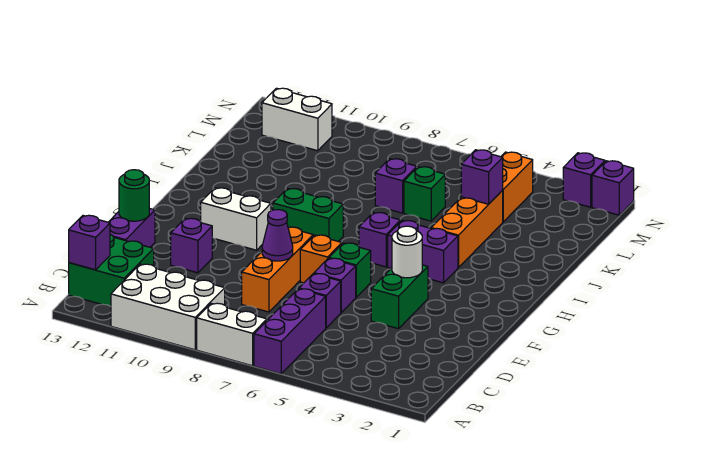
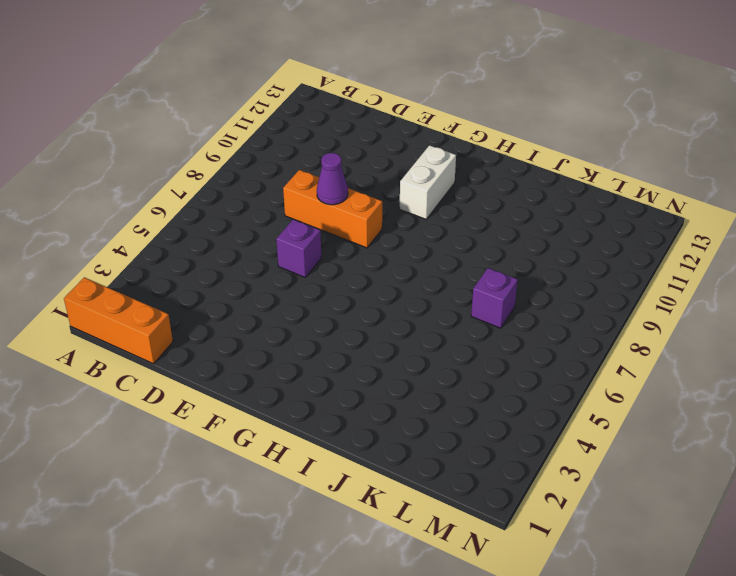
orange 1x3 brick [64,277,173,364] -> orange 1x3 brick moved to [431,190,503,268]
none -> purple 1x3 brick [254,289,326,374]
none -> white 1x2 brick [197,303,267,366]
none -> white 2x3 brick [111,264,225,350]

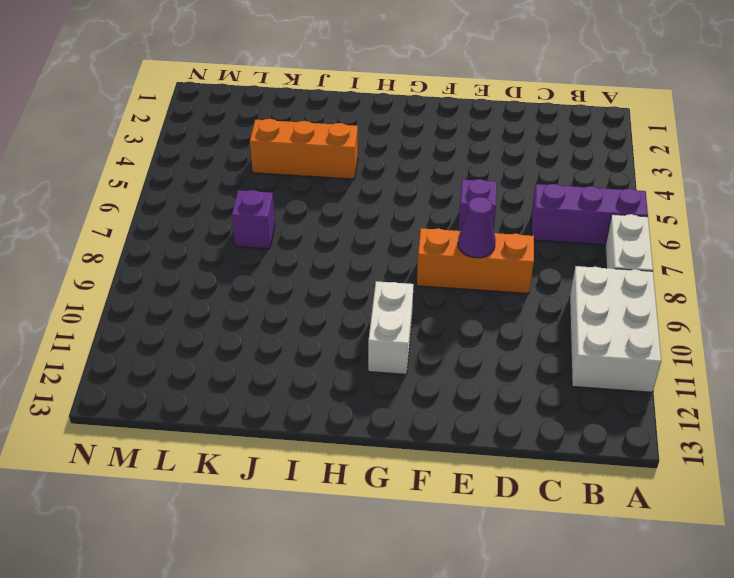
none -> green 2x2 brick [69,234,154,306]
none -> purple 1x1 brick [299,274,341,328]
none -> purple 1x2 brick [109,208,155,247]

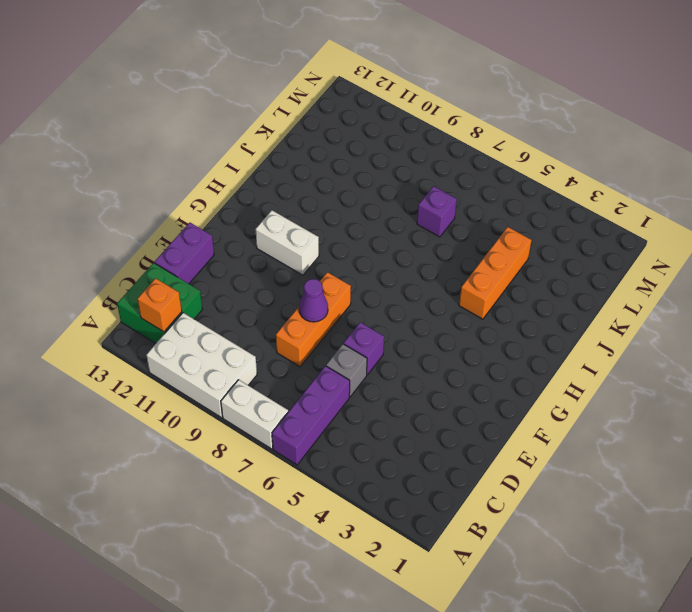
orange 1x1 brick [137,278,182,332] -> orange 1x1 brick moved to [300,235,342,283]
grey 1x1 brick [326,344,367,397] -> purple 1x1 brick [299,274,341,328]
none -> green 1x2 brick [371,265,428,329]
none -> purple 1x1 brick [171,218,212,273]
none -> green 1x1 brick [329,243,371,297]

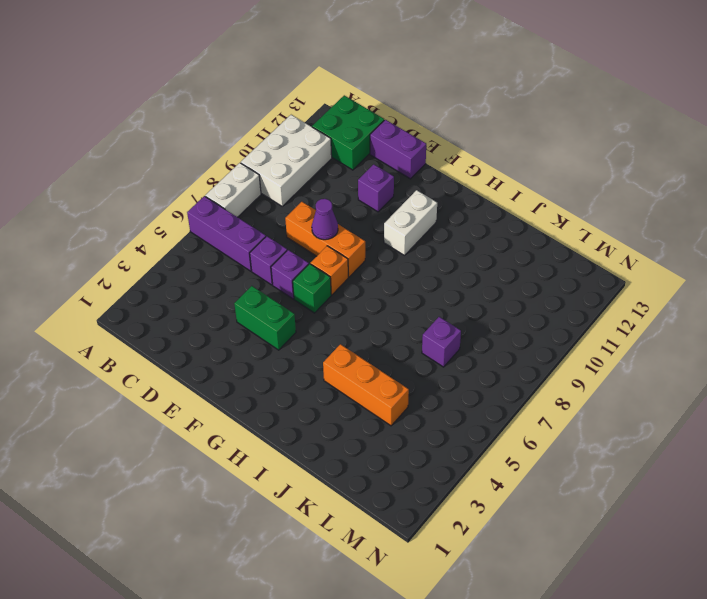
none -> purple 1x2 brick [388,221,458,283]
none -> purple 1x1 brick [359,212,401,267]
none -> green 1x2 brick [273,189,343,241]

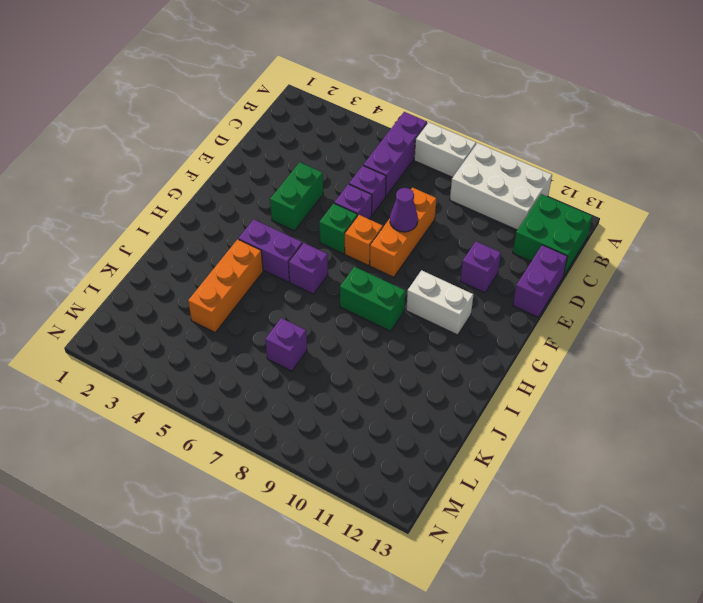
none -> green 1x1 brick [404,167,445,221]
none -> orange 1x2 brick [501,152,533,222]
none -> white 1x2 brick [262,88,332,151]

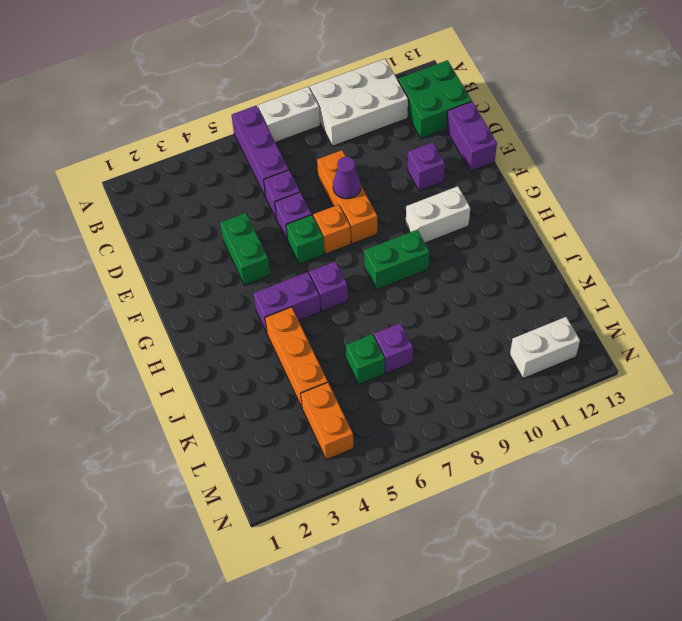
none -> purple 1x1 brick [592,161,634,215]
none -> purple 1x1 brick [563,153,605,207]
none -> purple 1x1 brick [69,215,110,270]

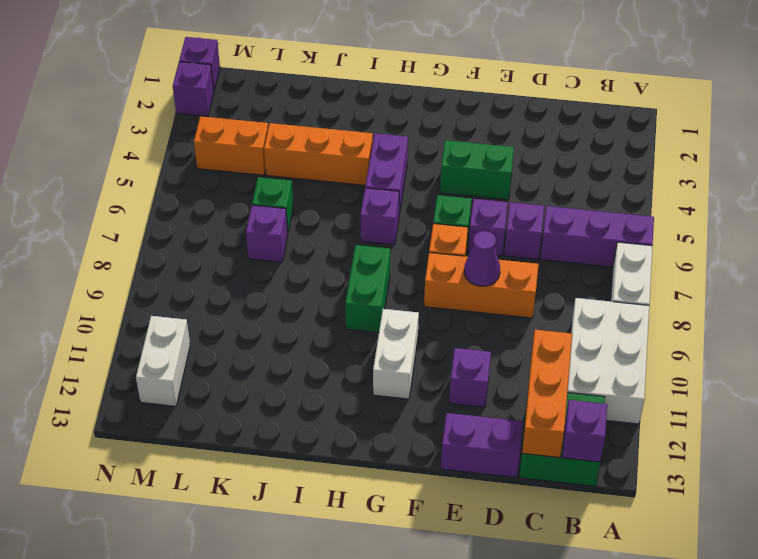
orange 1x3 brick [522,330,572,458] -> none
none -> green 1x1 round brick [119,170,149,221]
none -> white 1x1 round brick [392,226,422,278]
none -> purple 1x1 brick [461,150,503,204]

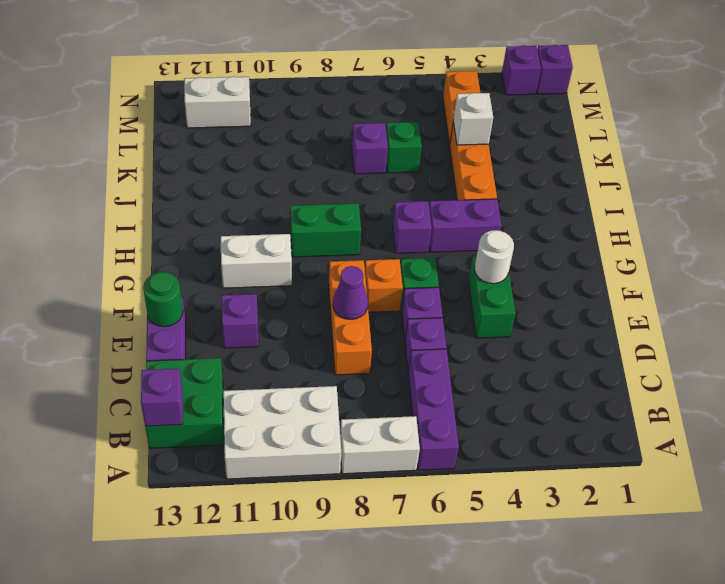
white 1x1 brick [453,93,493,145] -> purple 1x1 brick [461,150,503,204]

